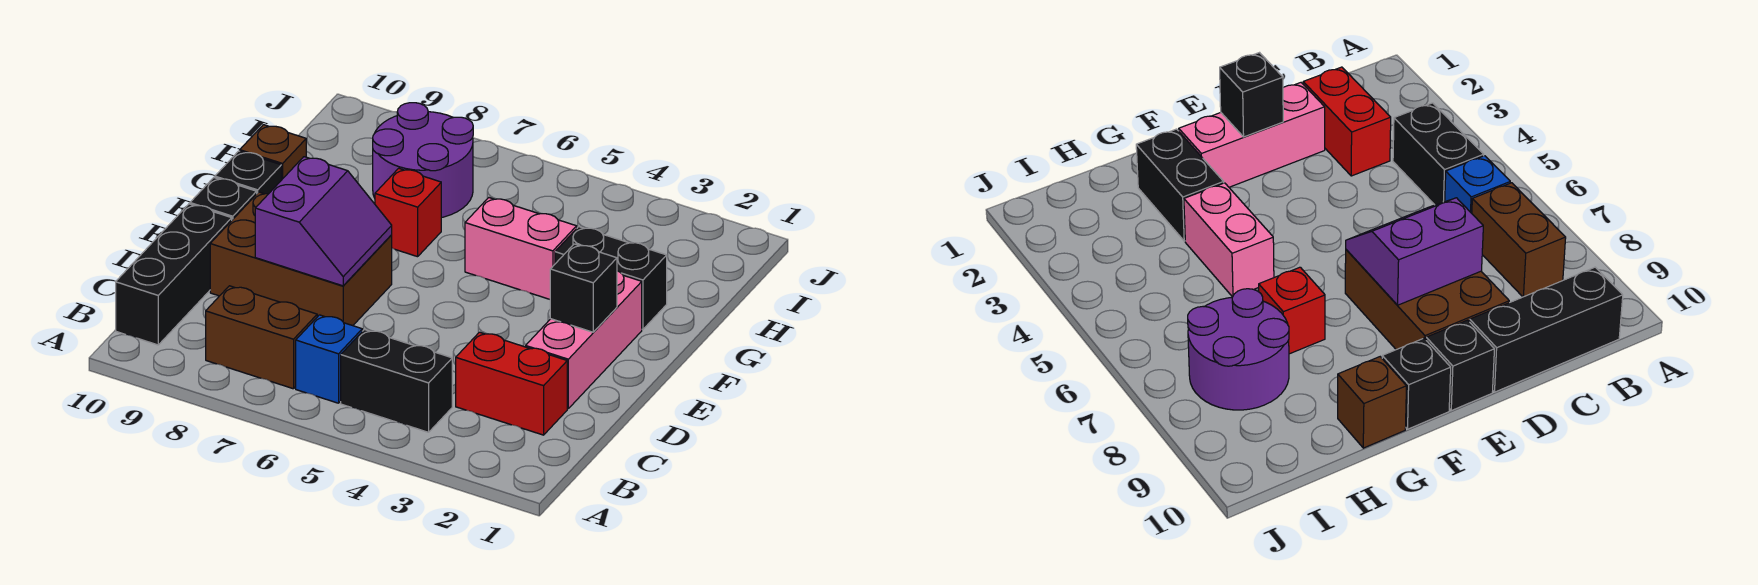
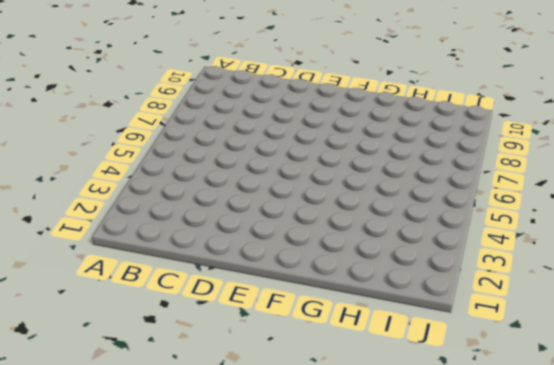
none -> black 1x2 brick [341,330,452,432]
none -> blue 1x1 brick [296,315,362,403]
none -> brown 1x2 brick [206,286,317,389]

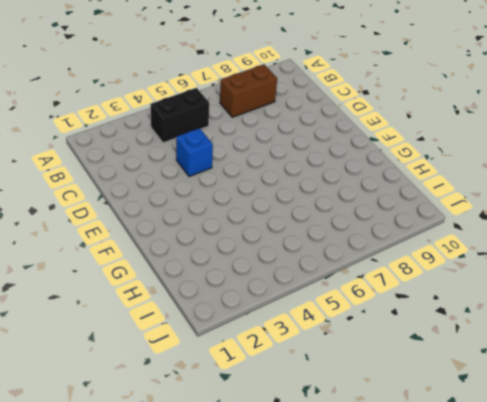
blue 1x1 brick [176,128,213,177] -> blue 1x1 brick moved to [296,315,362,403]
none -> black 1x3 brick [116,204,232,345]
none -> red 1x2 brick [456,332,567,435]
none -> pink 1x3 brick [526,271,642,409]

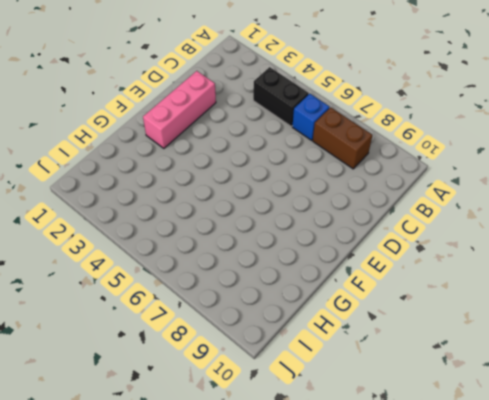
none -> black 1x3 brick [116,204,232,345]
none -> red 1x2 brick [456,332,567,435]
none -> brown 2x3 brick [210,192,392,326]

